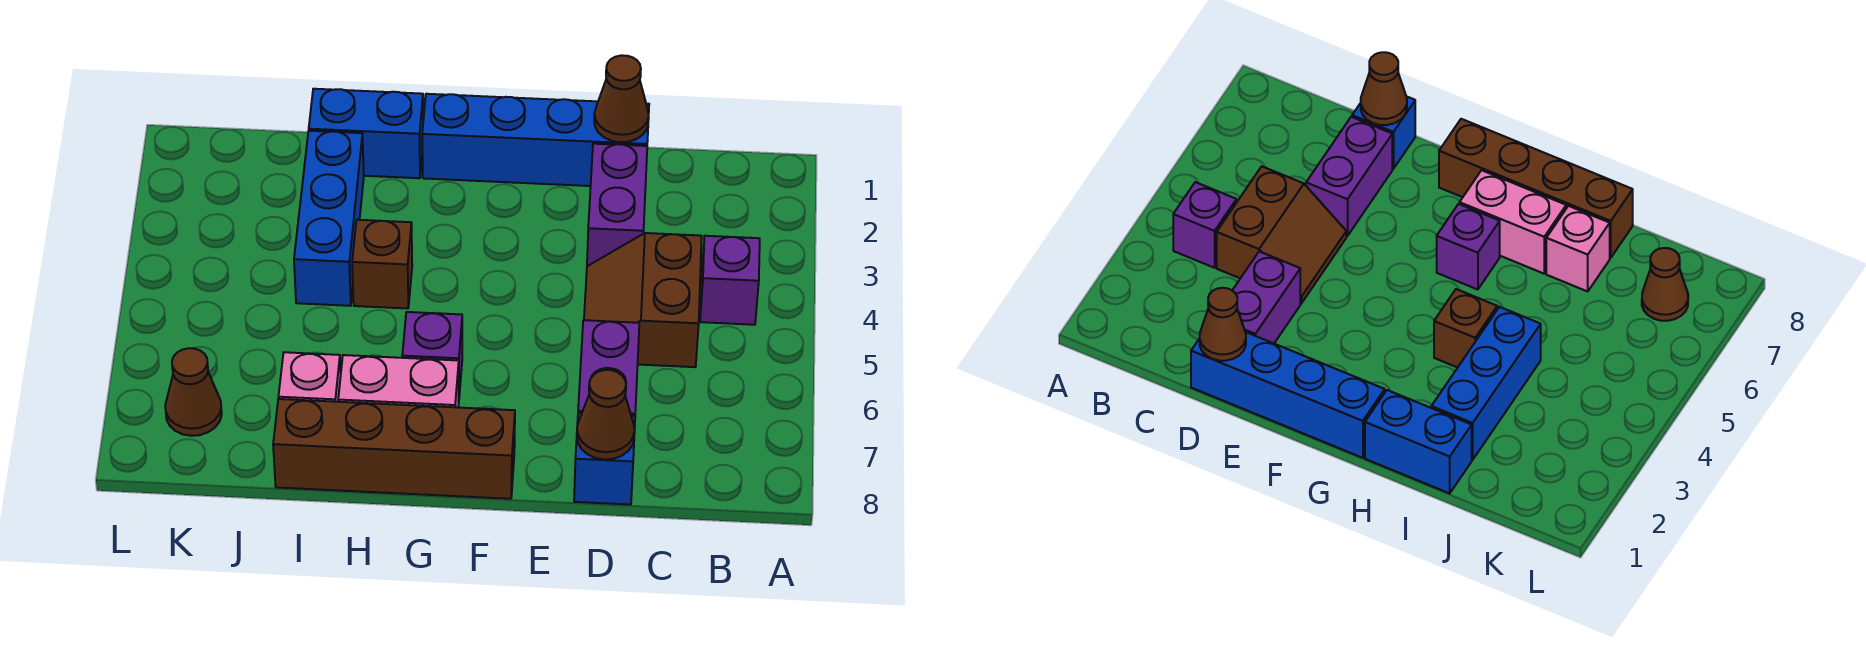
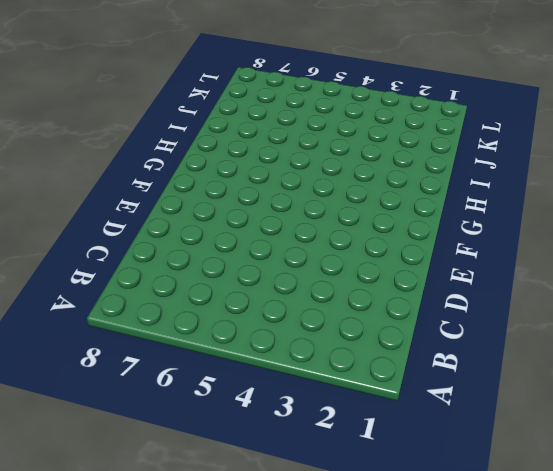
none -> purple 1x1 brick [700,236,760,325]
none -> brown 2x2 slope [584,233,702,367]
none -> blue 1x4 brick [422,94,649,186]

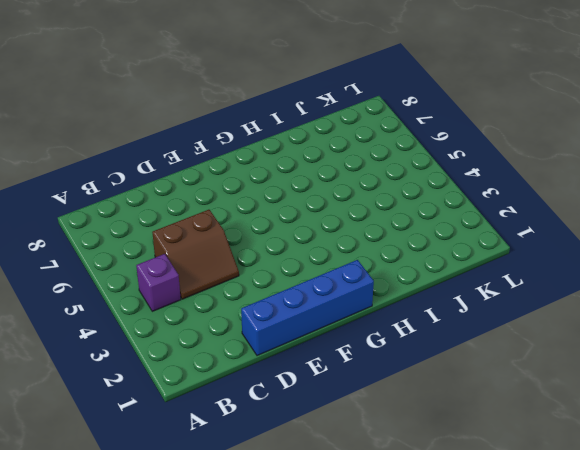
brown 2x2 slope [152,210,239,299] -> brown 2x2 slope turned to [584,233,702,367]
none -> purple 1x2 brick [587,144,647,266]
none -> purple 1x2 brick [578,320,639,416]
none -> blue 1x1 brick [574,413,635,505]

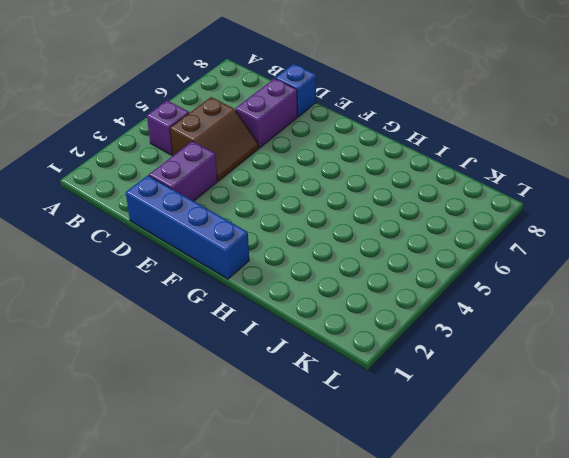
none -> brown 1x4 brick [273,399,515,499]
none -> purple 1x1 brick [402,312,462,395]
none -> pink 1x2 brick [338,355,459,407]

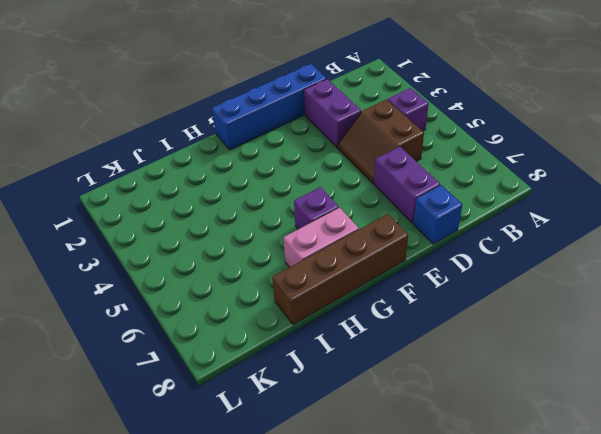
none -> blue 1x2 brick [309,89,423,178]
none -> brown 1x1 brick [352,220,412,309]
none -> blue 1x3 brick [294,131,364,306]

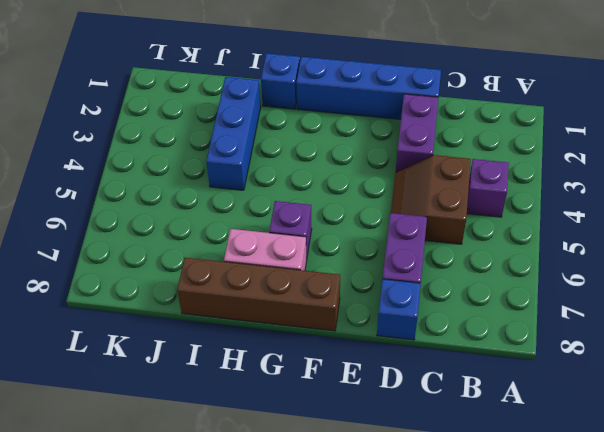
blue 1x1 brick [261,53,300,109] -> blue 1x2 brick [309,89,423,178]
none -> brown 1x1 brick [352,220,412,309]
none -> pink 1x1 brick [279,352,341,402]
none -> brown 1x1 cone [165,348,222,436]

